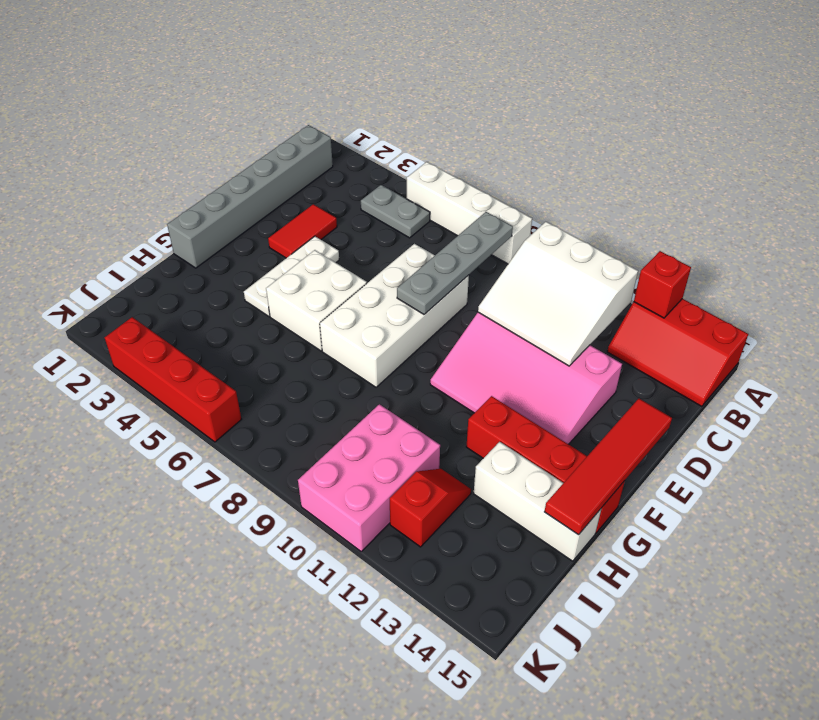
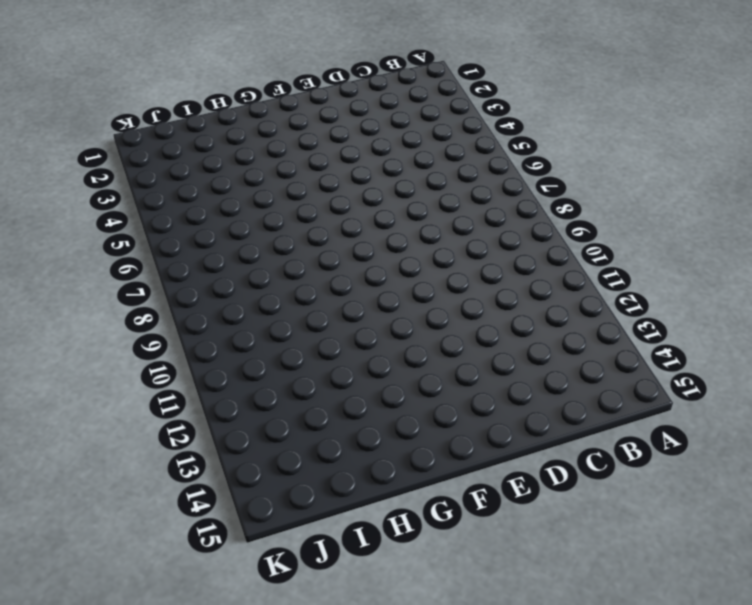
none -> white 1x4 brick [407,162,532,264]
none -> red 2x3 slope [607,299,748,406]
none -> grey 1x6 brick [167,125,333,268]

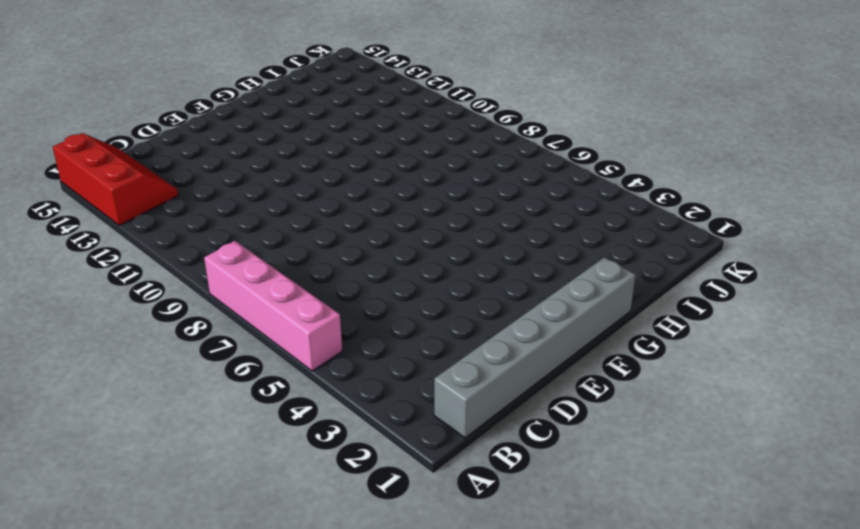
pink 1x4 brick [204,241,342,371] -> white 1x4 brick [407,162,532,264]
none -> grey 1x2 plate [361,185,430,238]
none -> red 1x2 tile [268,204,337,258]
none -> white 2x4 brick [320,244,469,387]

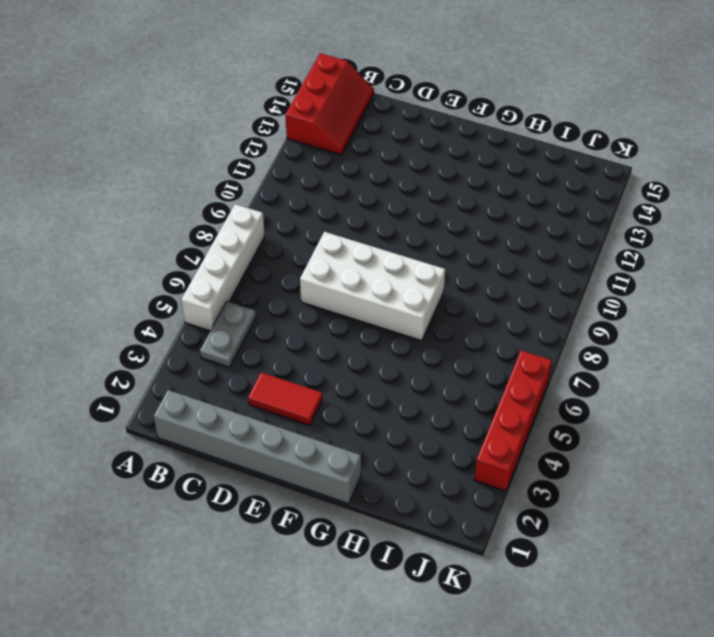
none -> pink 3x4 slope [430,312,622,444]
none -> white 1x3 plate [244,236,339,316]
none -> white 2x2 brick [266,250,367,351]

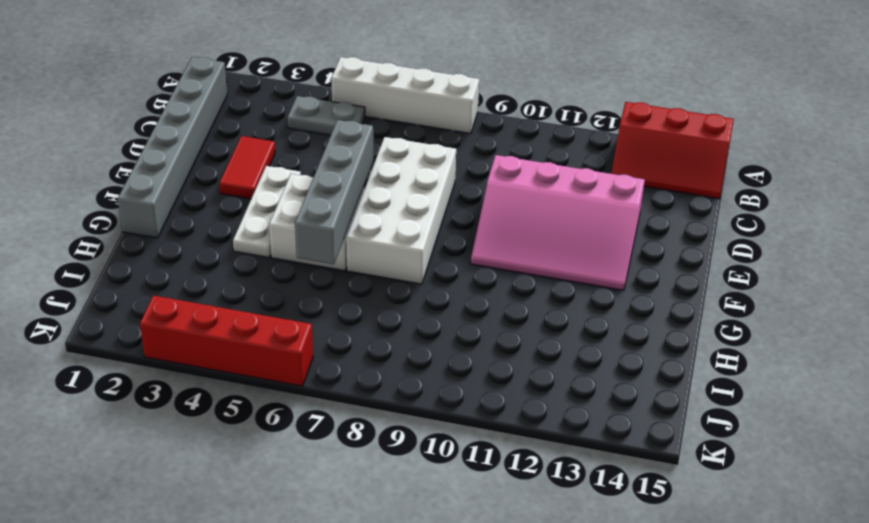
grey 1x4 brick [295,120,373,264] -> none
none -> red 1x4 brick [466,396,625,533]
none -> white 1x3 brick [474,442,602,561]
none -> pink 2x3 brick [298,404,440,551]

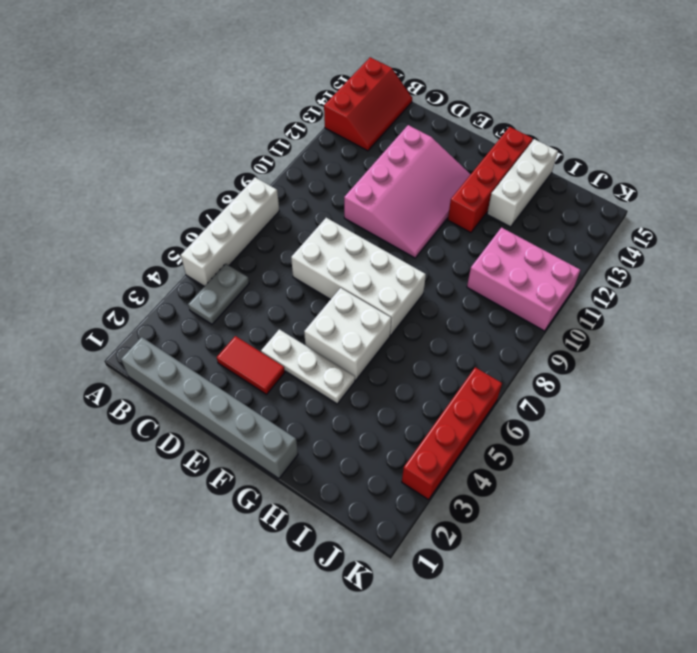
none -> red 1x2 slope [390,469,471,547]
none -> red 1x1 brick [634,251,691,318]
none -> grey 1x4 plate [397,212,513,314]

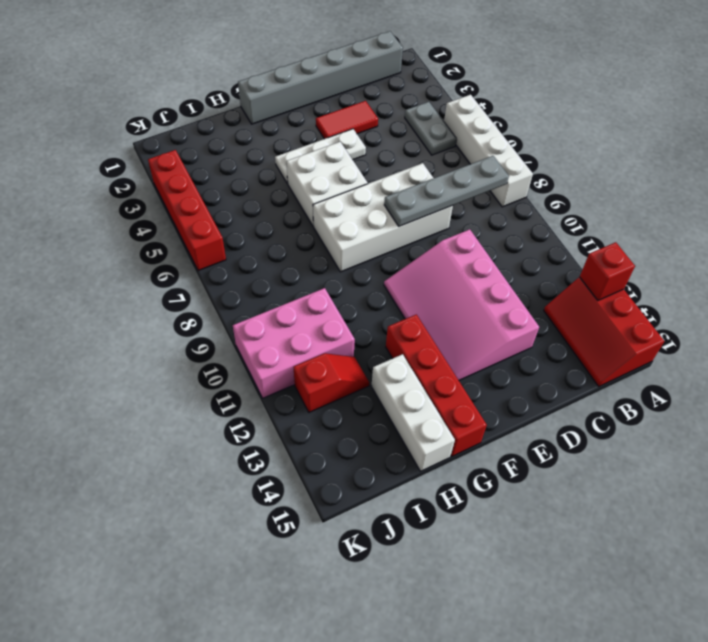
none -> white 3x3 slope [478,222,638,366]
none -> red 1x4 tile [545,399,672,535]

